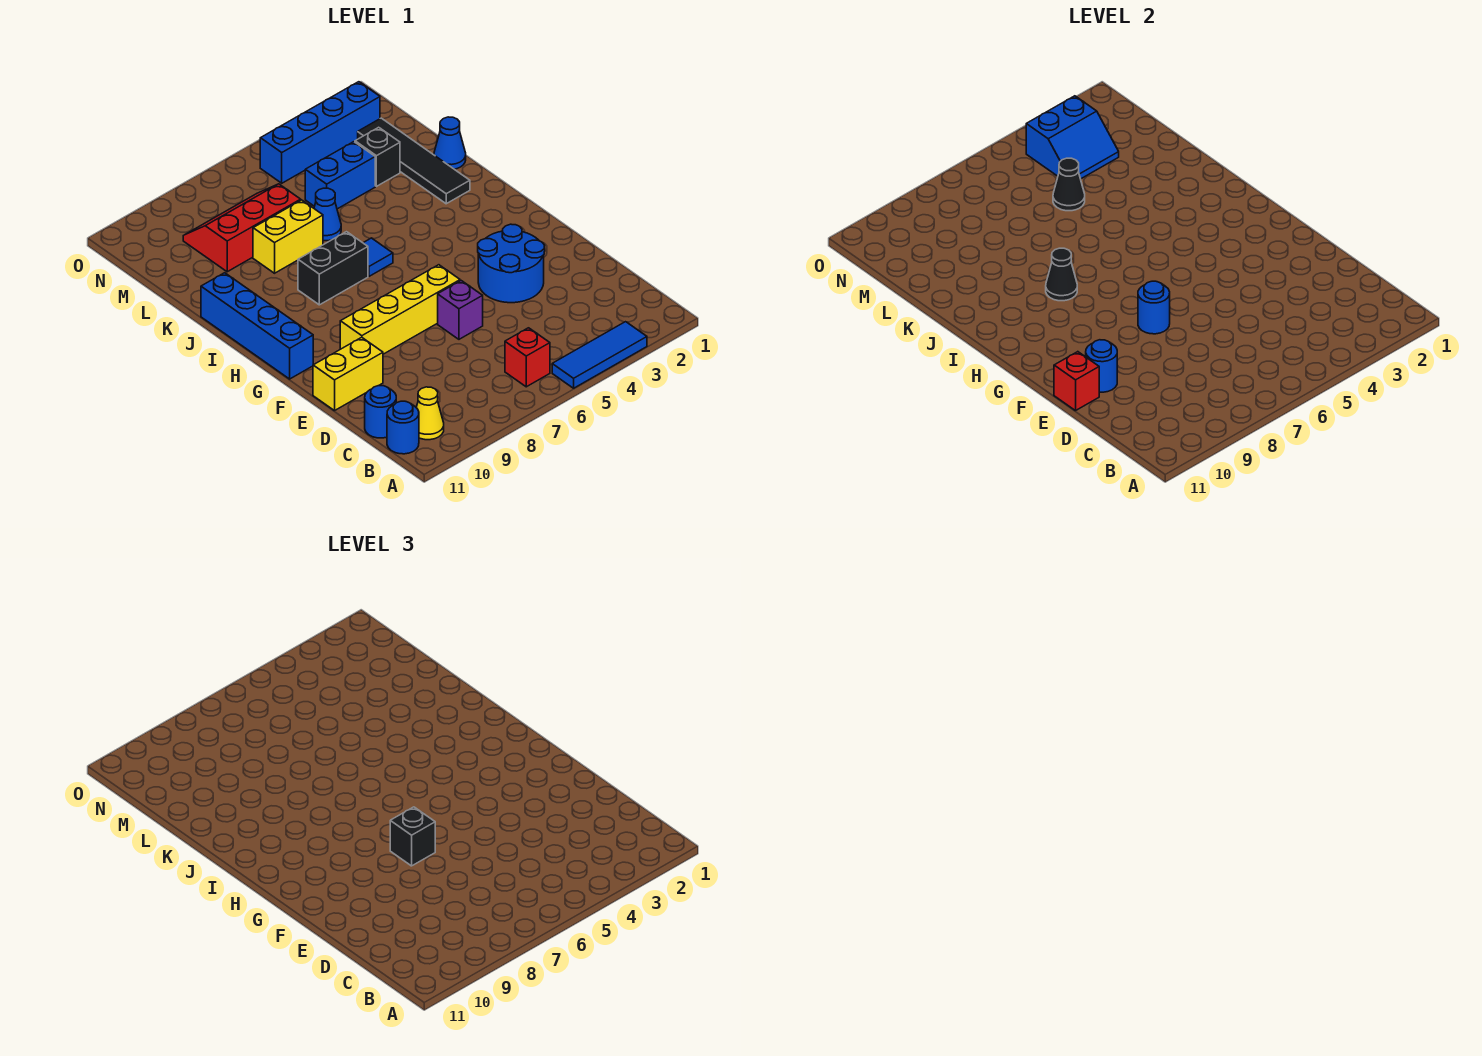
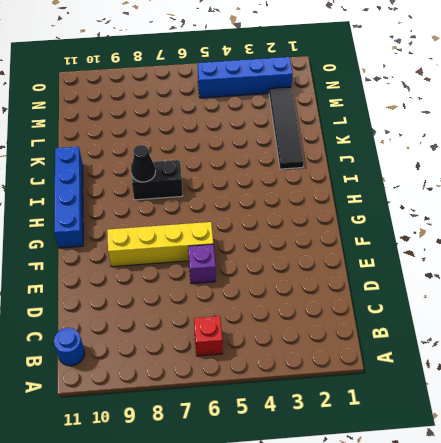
none -> blue 1x3 tile [552,322,647,388]
none -> yellow 1x1 cone [416,387,444,440]
none -> blue 1x1 round brick [365,386,396,438]

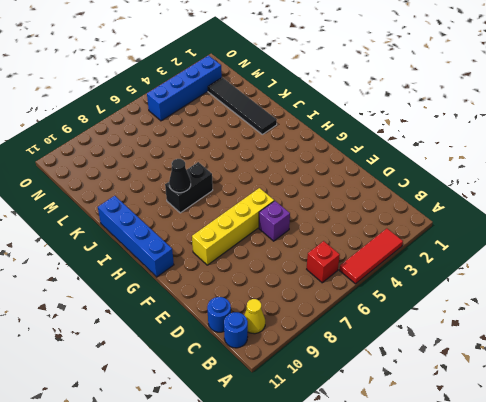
red 1x3 tile [339,228,403,284] -> blue 1x3 tile [552,322,647,388]
none -> blue 2x2 round brick [478,224,545,303]
none -> yellow 1x2 brick [313,337,383,411]
none -> blue 1x1 tile [364,238,393,276]

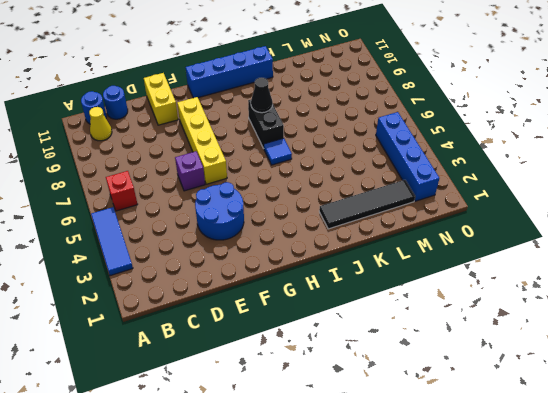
none -> blue 1x1 cone [434,117,466,169]
none -> blue 1x1 cone [314,188,341,241]
none -> yellow 1x2 brick [253,200,323,273]

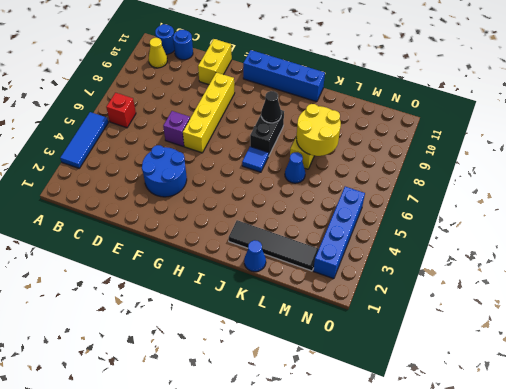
yellow 2x2 round brick [296,104,341,156] -> none
none -> black 1x1 brick [355,127,400,186]
none -> blue 1x2 brick [305,142,375,209]
none -> red 2x3 slope [183,184,301,272]

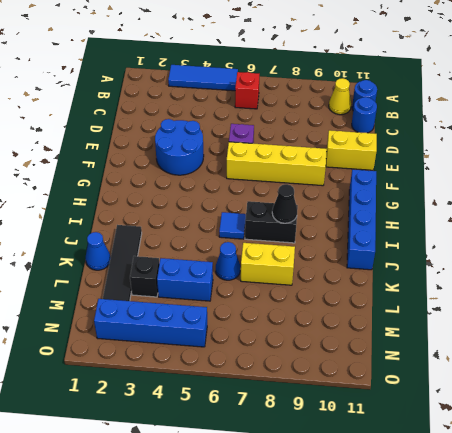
none -> red 2x3 slope [183,184,301,272]
none -> blue 1x1 round brick [1086,340,1117,392]
none -> red 1x1 brick [1054,352,1099,411]

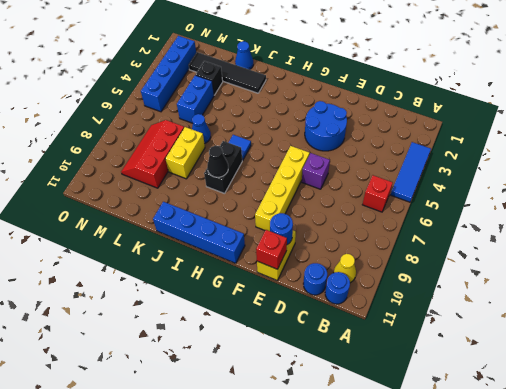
none -> blue 1x1 round brick [1138,281,1170,334]
none -> black 1x1 cone [1053,158,1085,211]
none -> blue 2x2 slope [1026,96,1119,179]

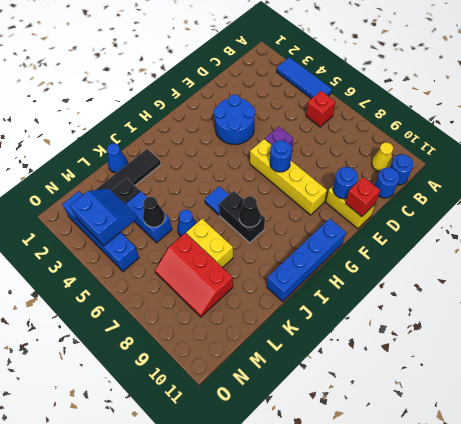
none -> black 1x1 brick [390,807,435,866]

